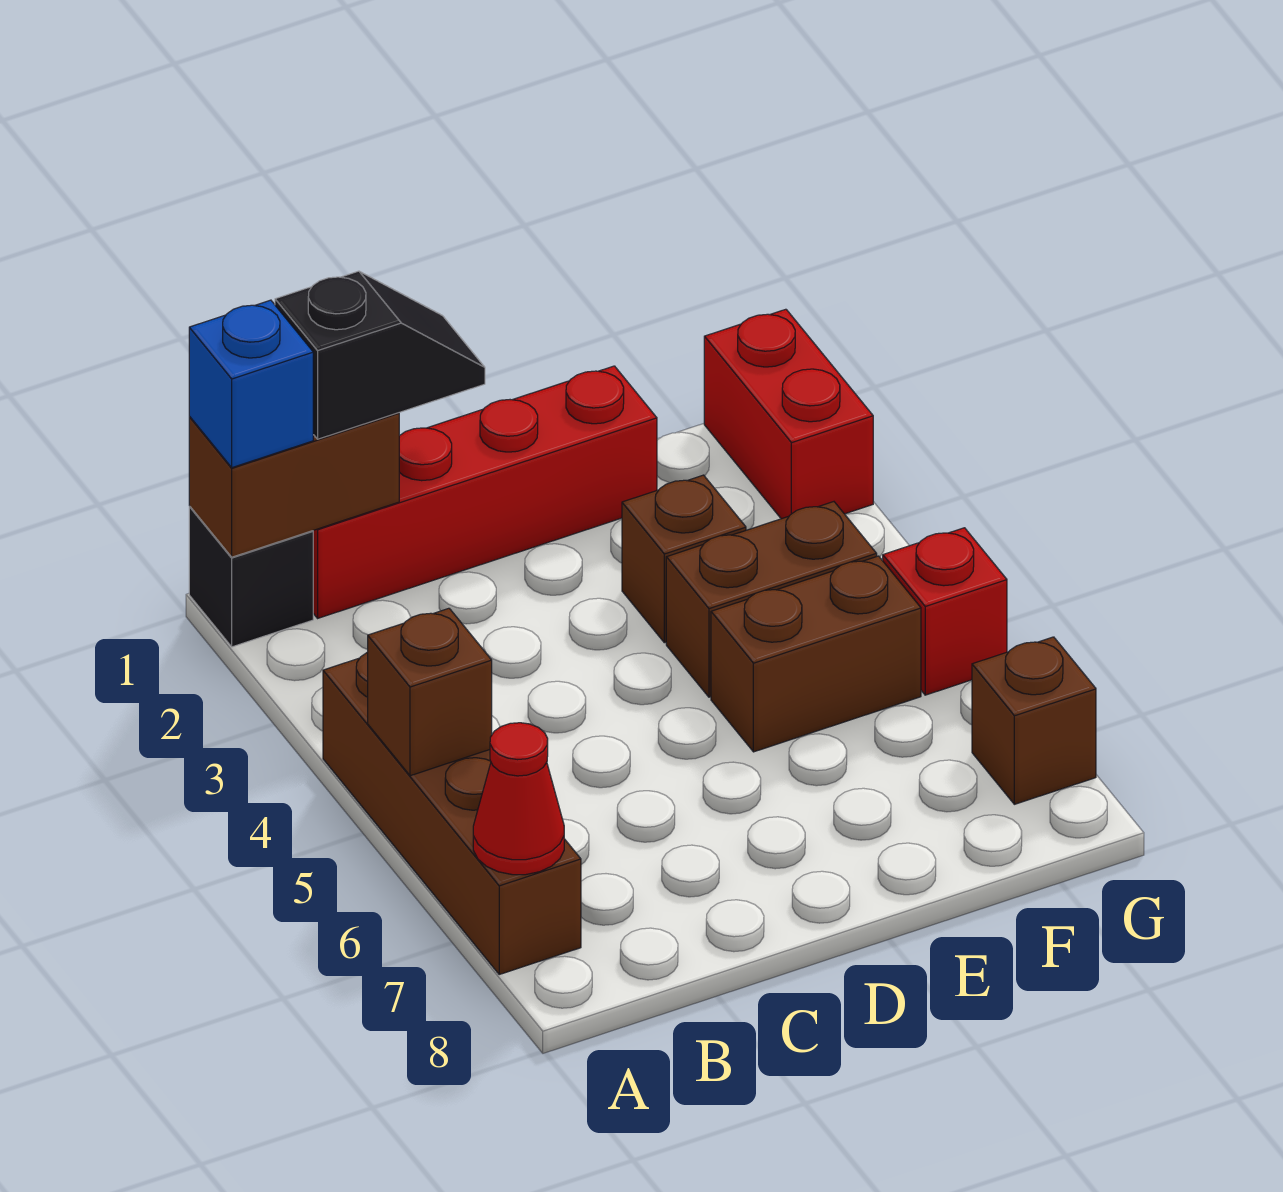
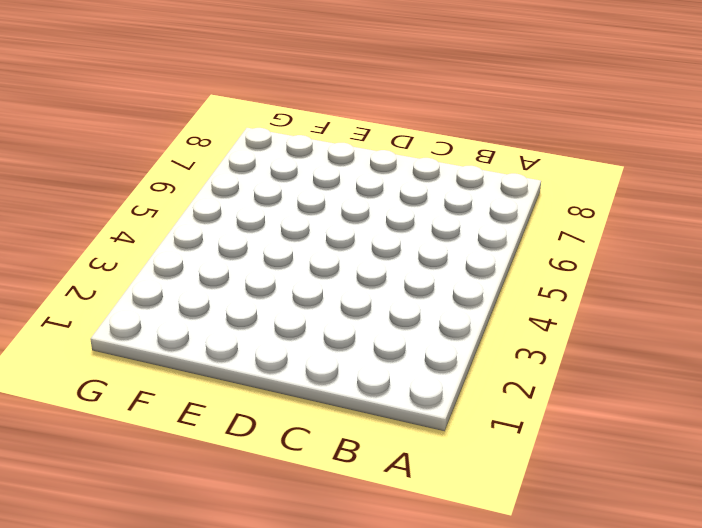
none -> black 1x1 brick [189,507,313,647]
none -> brown 1x4 brick [323,652,581,974]
none -> red 1x4 brick [313,366,657,618]

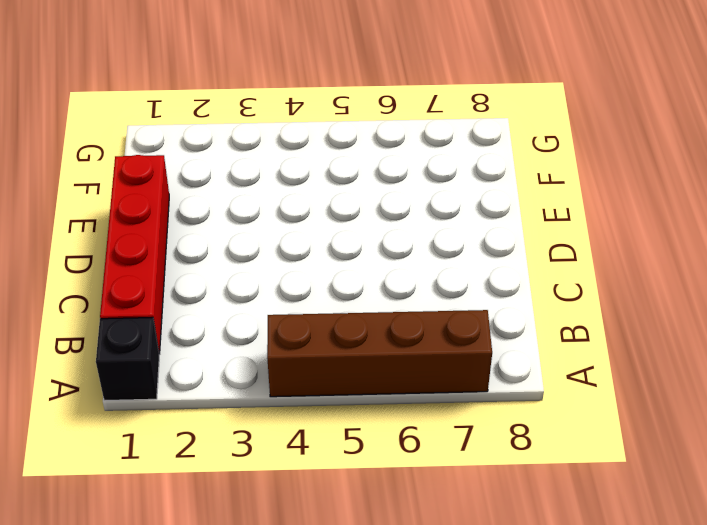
none -> brown 1x1 brick [622,475,746,643]
none -> brown 1x2 brick [666,502,877,697]
none -> brown 1x2 brick [711,556,921,752]

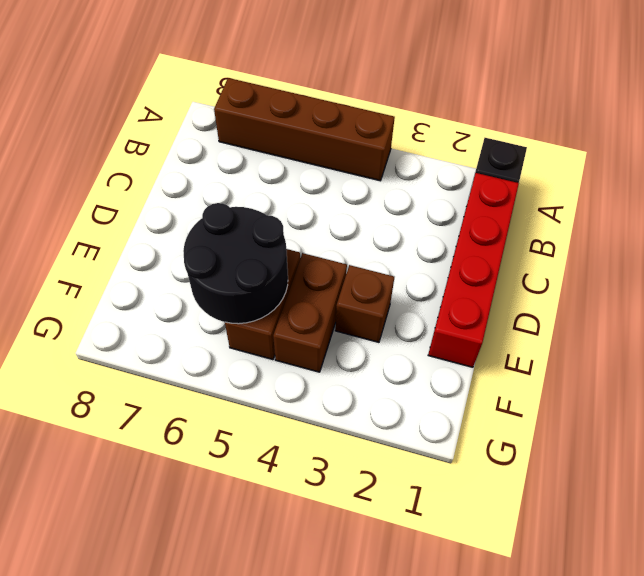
black 2x2 round brick [183,203,288,324] -> none
none -> red 1x2 brick [704,309,873,519]
none -> red 1x1 brick [883,528,1007,695]
none -> brown 1x1 brick [972,637,1096,804]

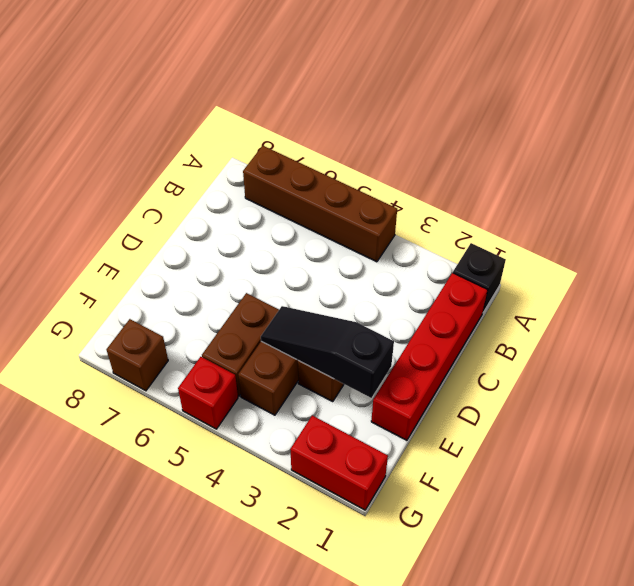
black 1x3 slope [261,306,394,398] -> none
none -> brown 1x2 brick [189,413,399,557]
none -> brown 1x1 brick [368,608,492,776]
none -> red 1x1 cone [473,723,564,875]

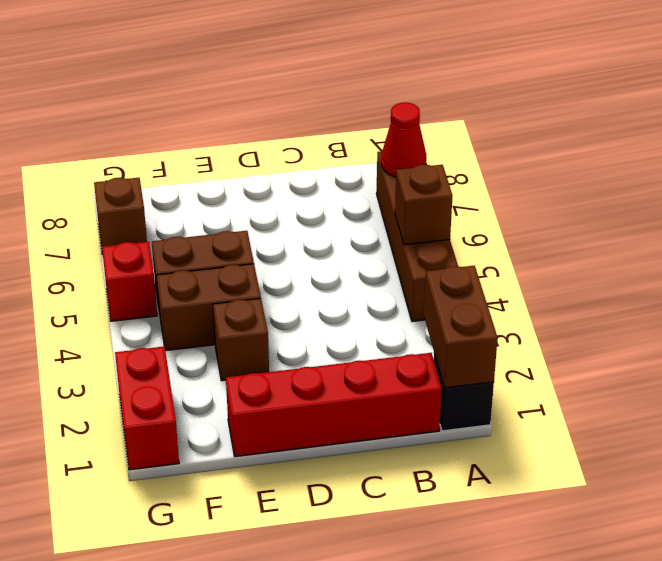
brown 1x2 brick [424,266,498,388] -> brown 1x2 brick turned to [189,413,399,557]
none -> blue 1x1 brick [189,300,313,468]
none -> black 1x2 slope [275,271,485,439]

